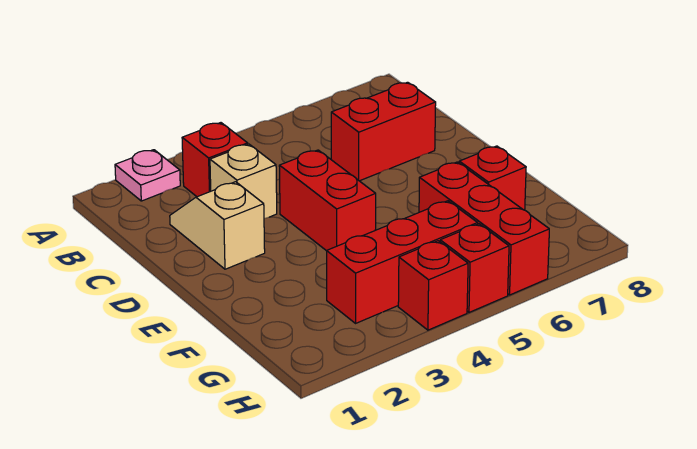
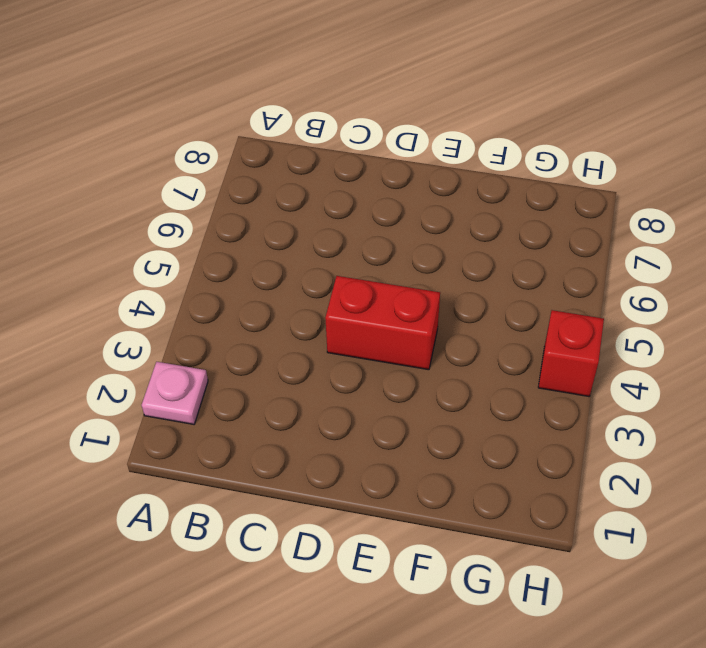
none -> red 1x1 brick [182,123,248,197]
none -> tan 1x2 slope [170,182,265,269]

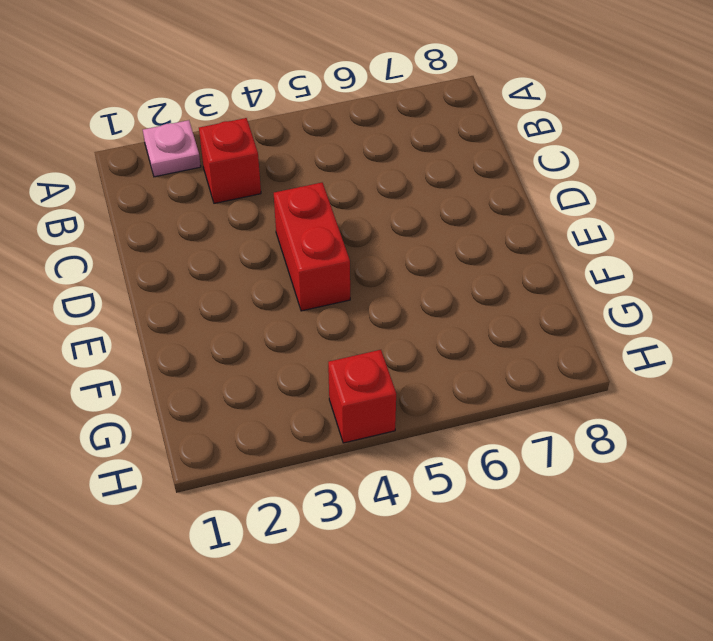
none -> tan 1x2 slope [170,182,265,269]
none -> tan 1x1 brick [210,144,277,218]

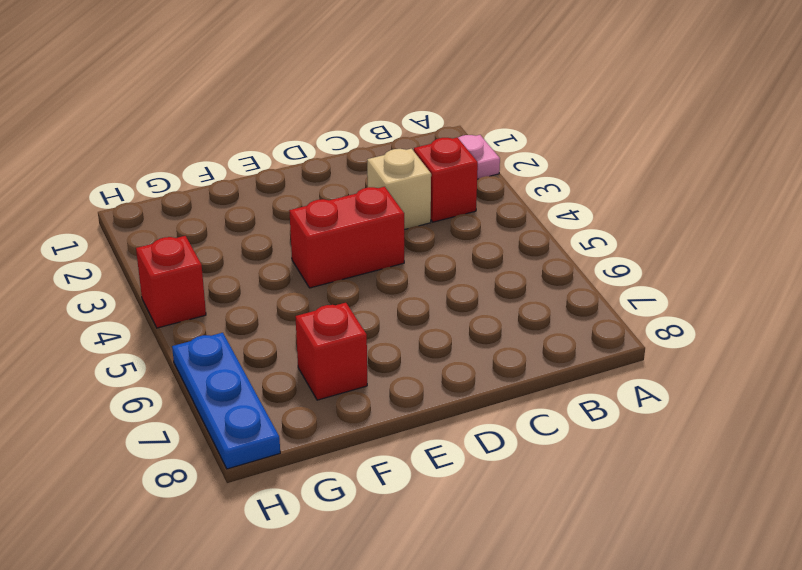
blue 1x3 plate [172,333,280,469] -> red 1x3 brick [419,162,549,295]
none -> tan 1x2 slope [170,182,265,269]
none -> red 1x2 brick [331,82,436,181]

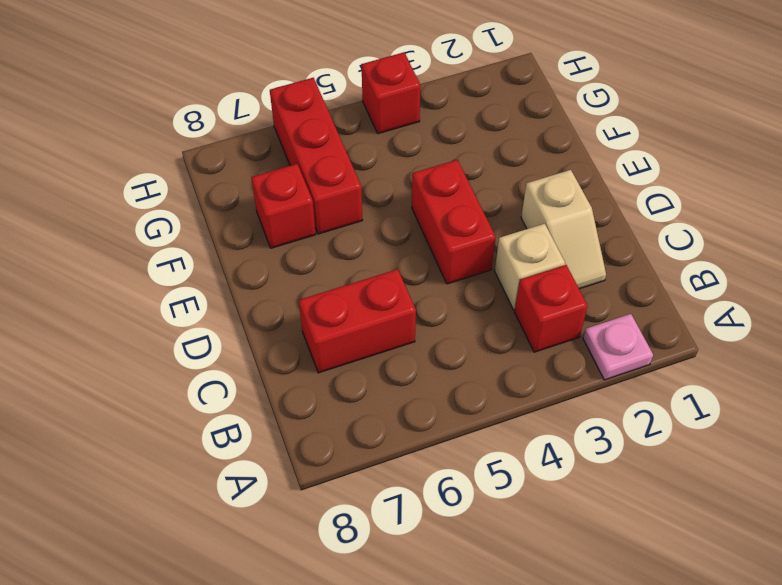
none -> red 1x3 brick [327,201,478,323]
none -> red 1x1 brick [440,224,509,312]

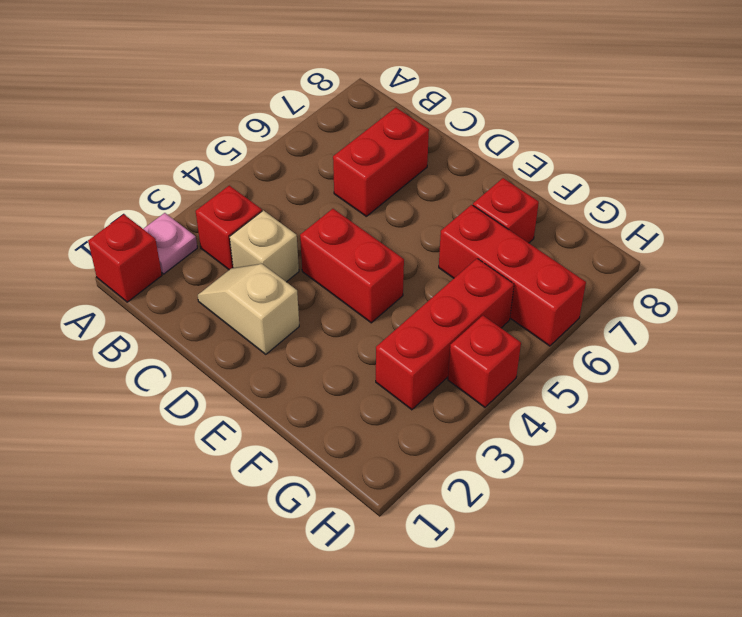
red 1x1 brick [88,214,162,302] -> red 1x1 brick moved to [440,224,509,312]

